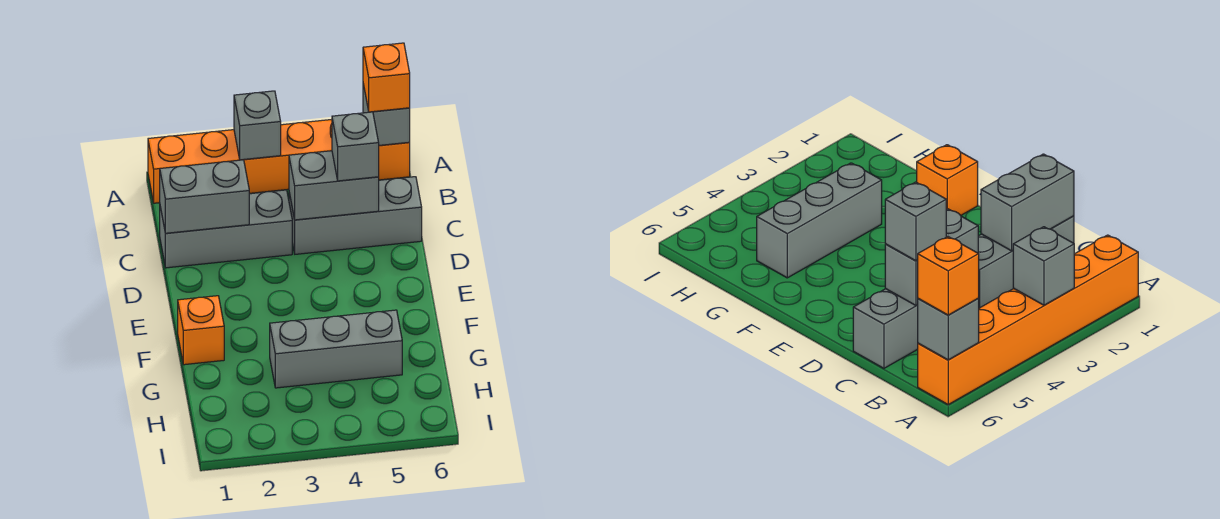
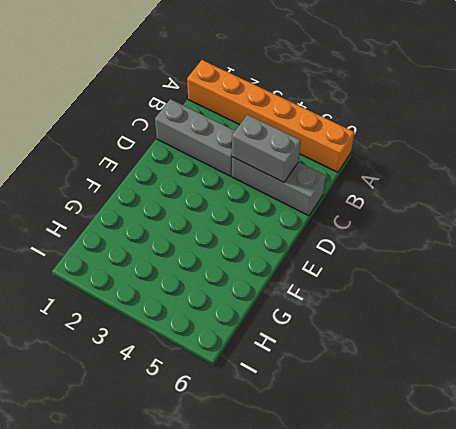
none -> orange 1x1 brick [178,296,224,365]
none -> grey 1x3 brick [270,310,402,388]

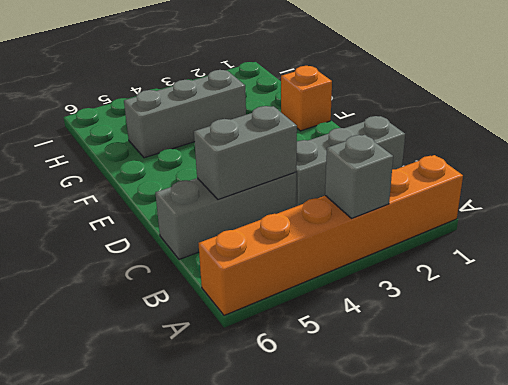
none -> grey 1x1 brick [363,84,410,146]
none -> grey 1x2 brick [160,160,250,233]

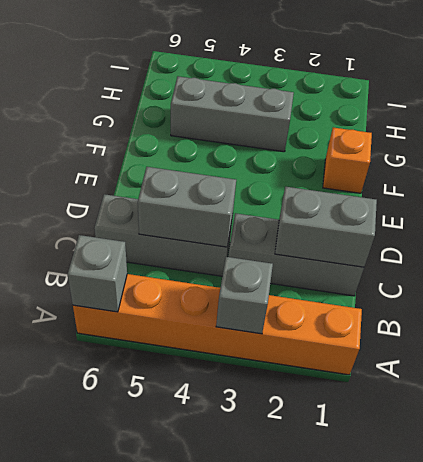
none -> orange 1x1 brick [363,43,410,112]
none -> grey 1x1 brick [332,112,379,181]

